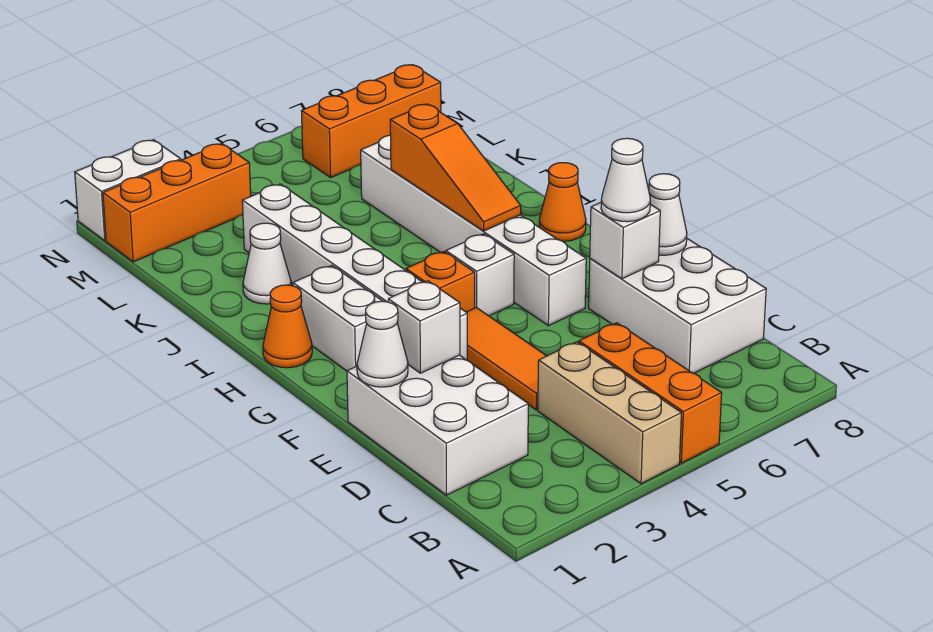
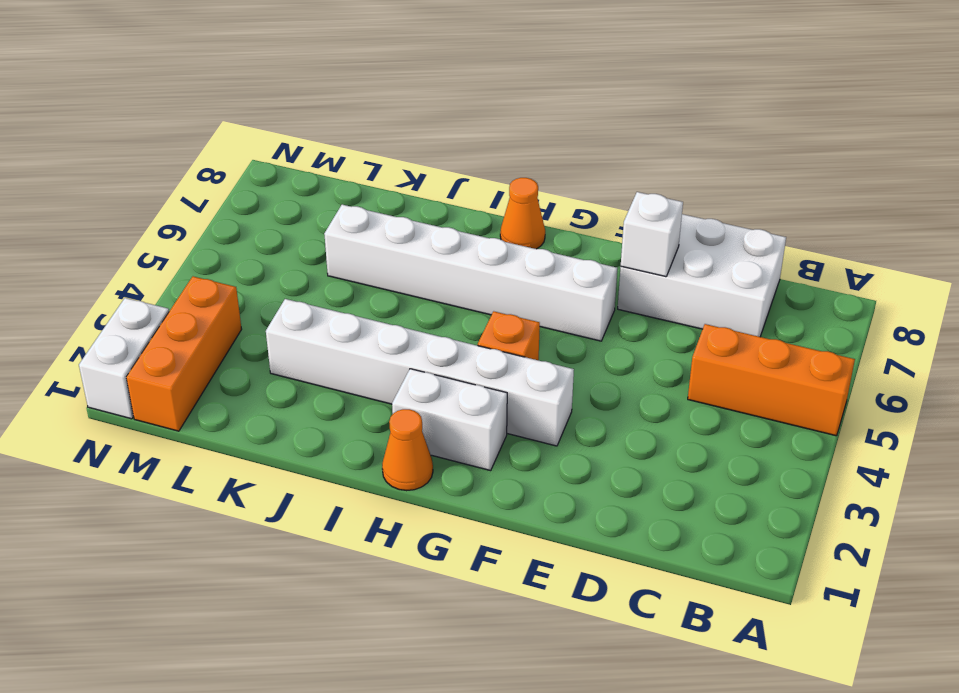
none -> tan 1x3 brick [538,342,681,484]
none -> white 2x3 brick [347,355,528,495]
none -> orange 1x3 tile [467,307,546,410]

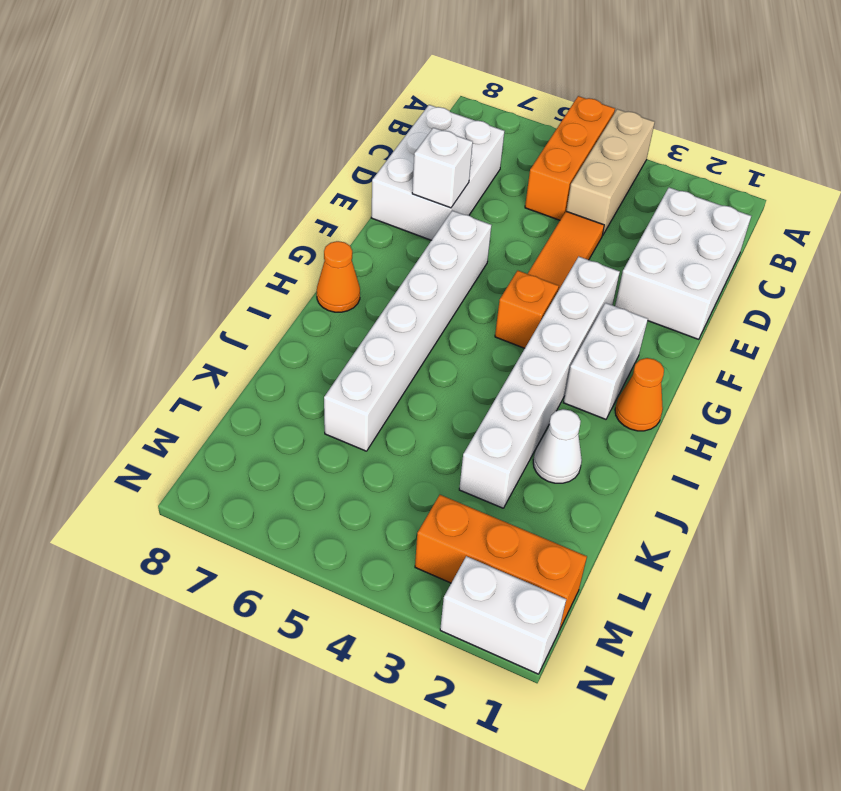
none -> white 1x1 brick [446,234,514,316]
none -> orange 1x3 brick [301,65,441,177]
none -> white 1x1 cone [357,301,408,387]

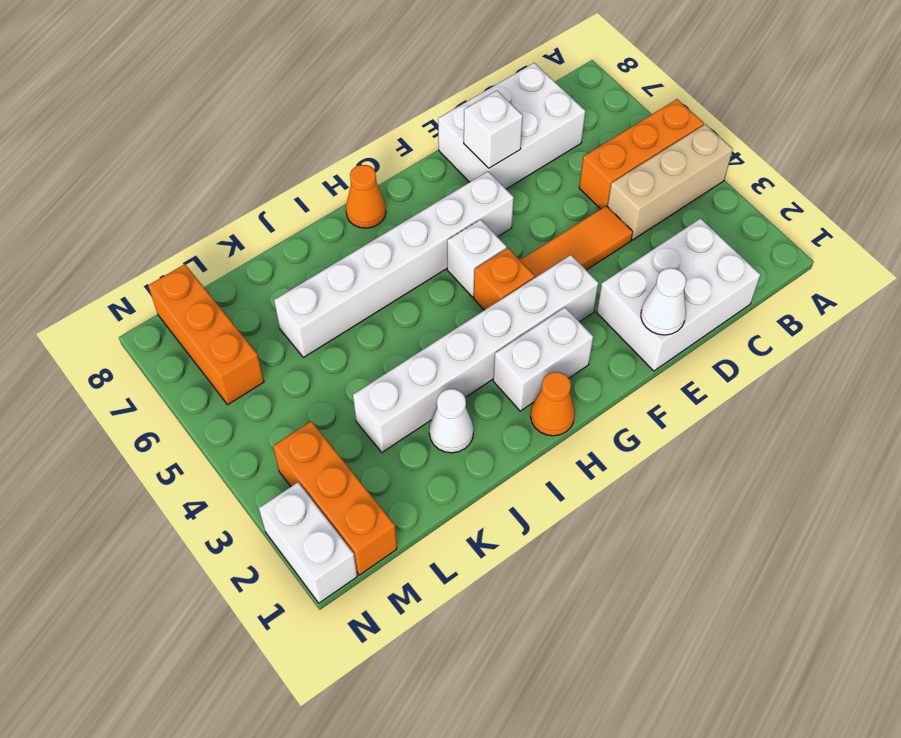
none -> white 1x1 brick [388,281,460,373]
none -> white 1x1 cone [649,174,687,255]
none -> orange 1x3 slope [390,104,521,231]

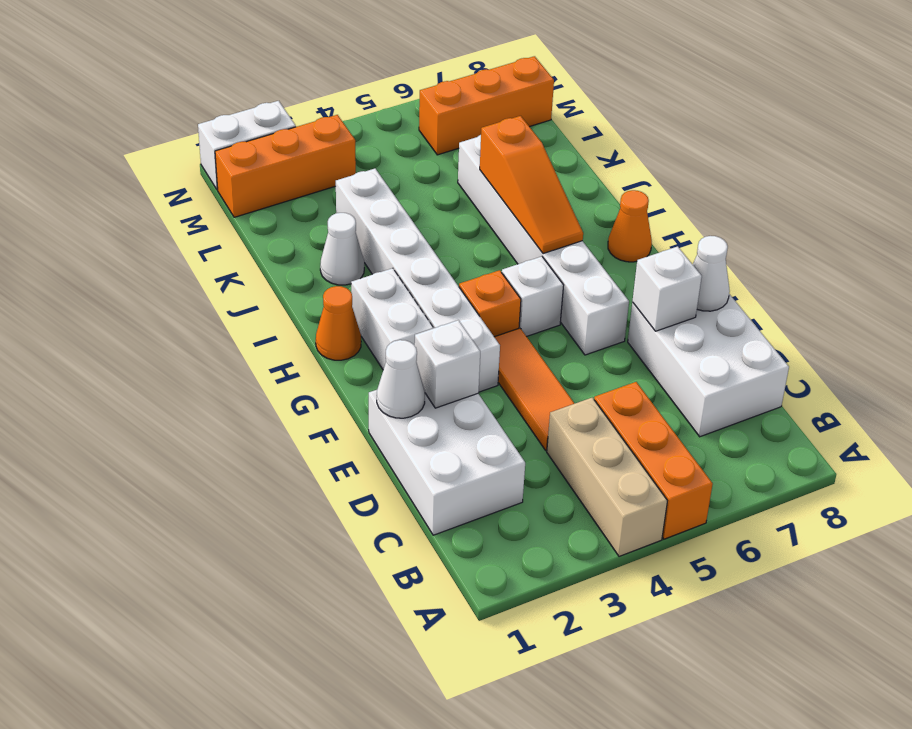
none -> white 1x1 cone [601,138,650,222]

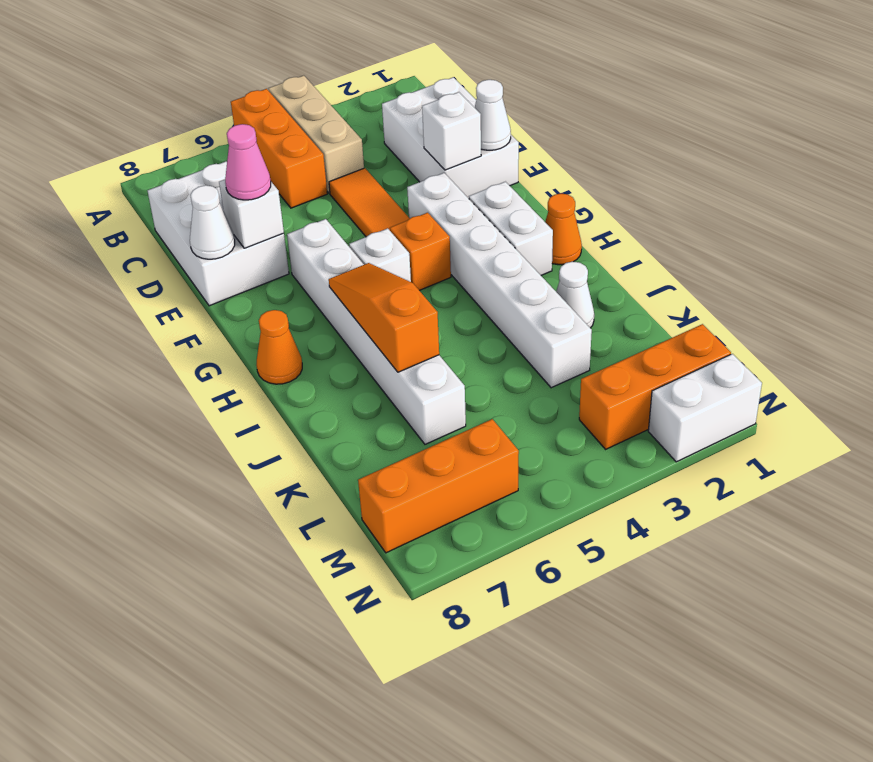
pink 1x1 cone [225,124,271,200] -> white 1x1 cone [601,138,650,222]

